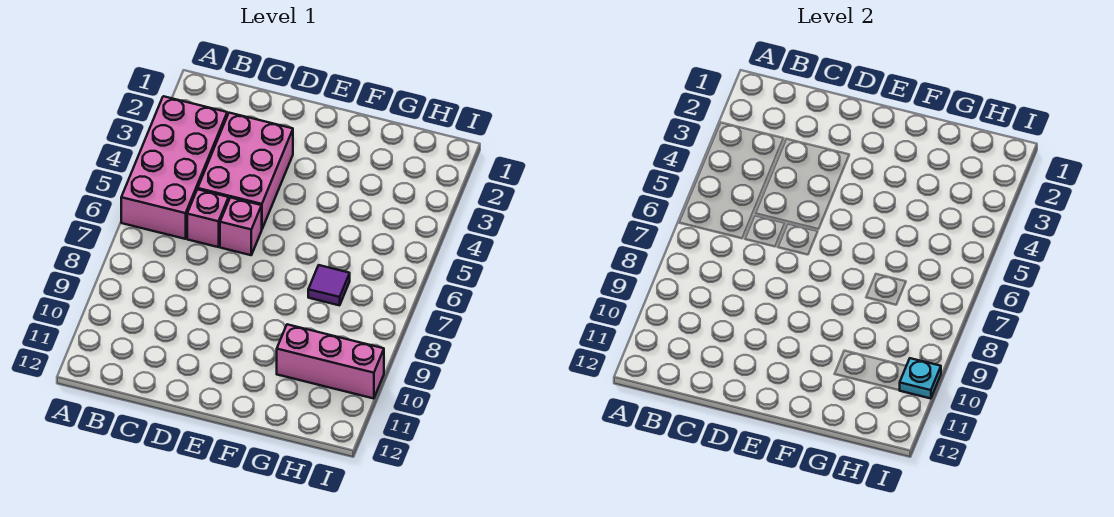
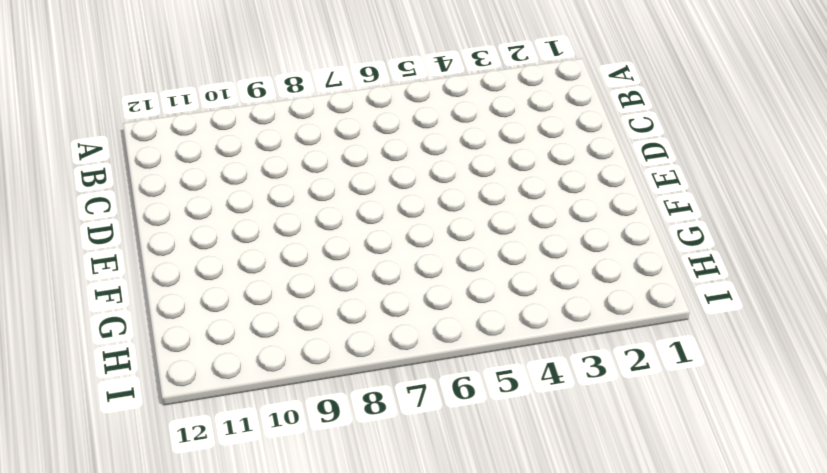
none -> pink 2x4 brick [121,96,227,239]
none -> pink 2x3 brick [198,113,293,229]

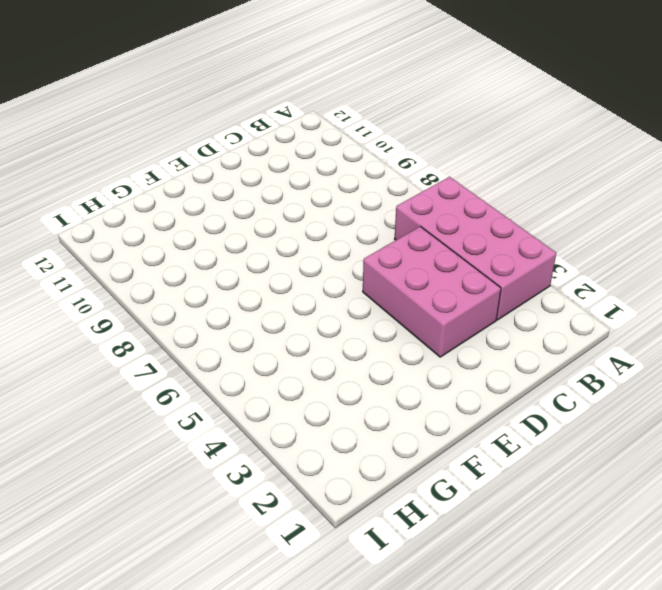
none -> pink 1x1 brick [187,189,229,247]
none -> pink 1x1 brick [220,198,262,255]

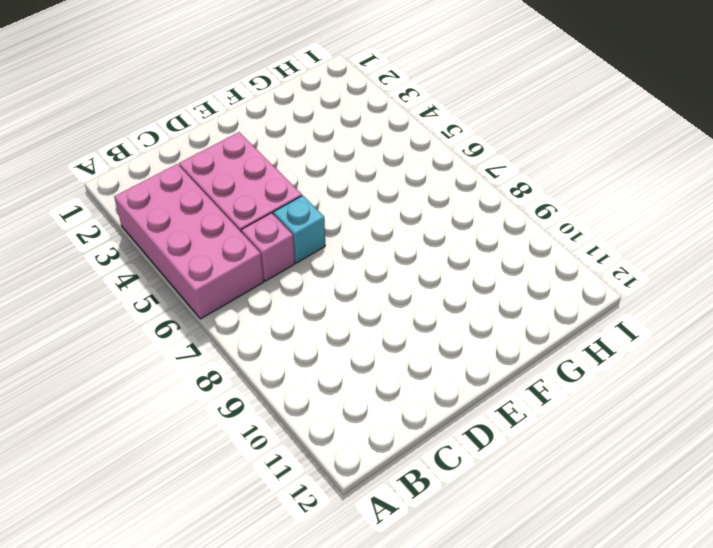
cyan 1x1 brick [273,196,325,263] -> pink 1x1 brick [220,198,262,255]
none -> purple 1x1 tile [308,265,350,305]
none -> pink 1x3 brick [277,324,384,399]

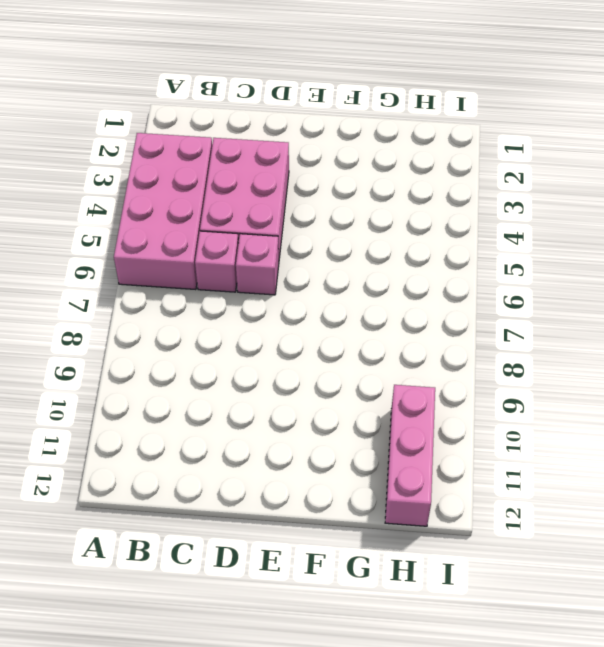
pink 1x3 brick [385,385,435,526] -> pink 1x3 brick turned to [277,324,384,399]
none -> purple 1x1 tile [308,265,350,305]
none -> cyan 1x1 plate [900,358,941,399]

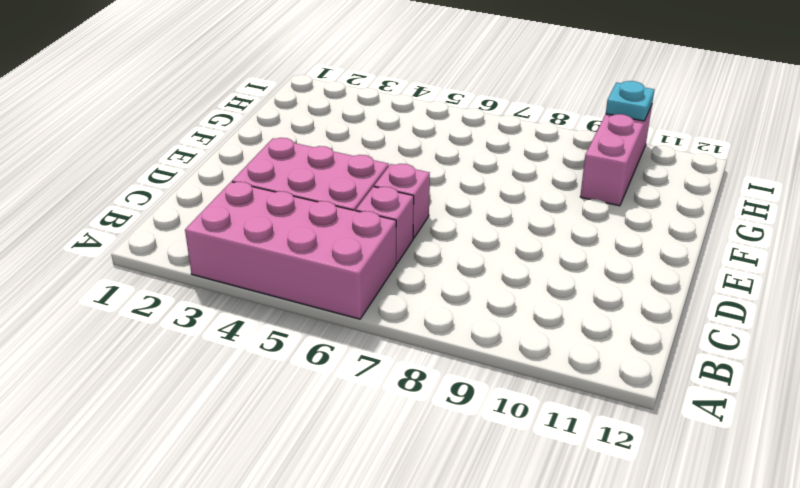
none -> purple 1x1 tile [308,265,350,305]

